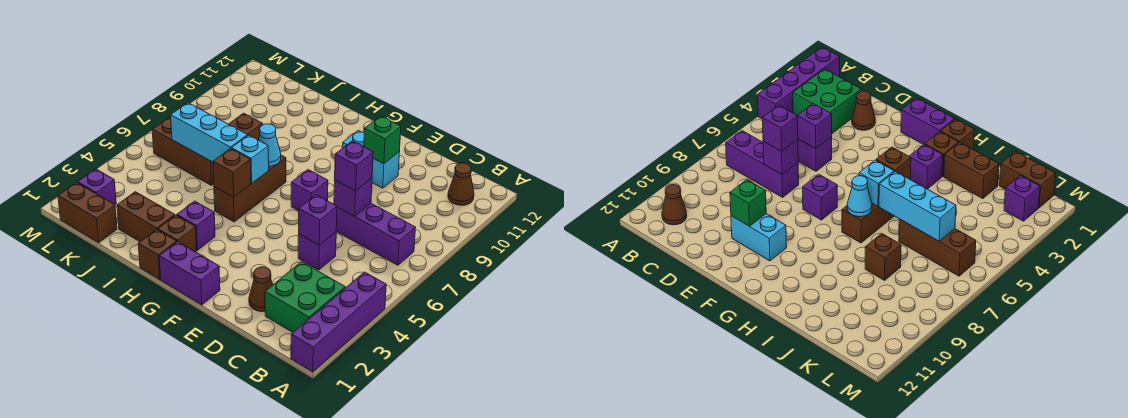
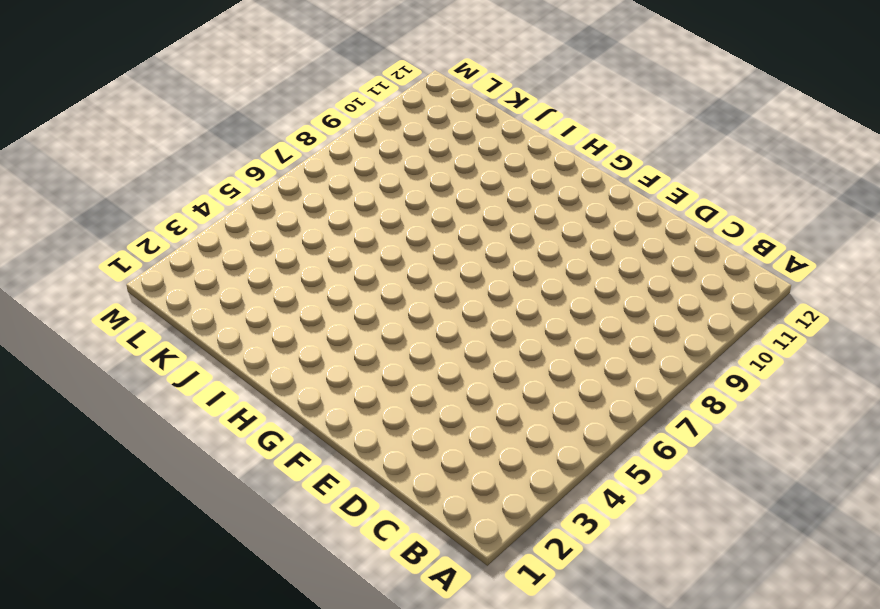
none -> purple 1x4 brick [291,272,386,372]
none -> green 2x2 brick [265,262,345,332]
none -> purple 1x3 brick [336,203,416,265]

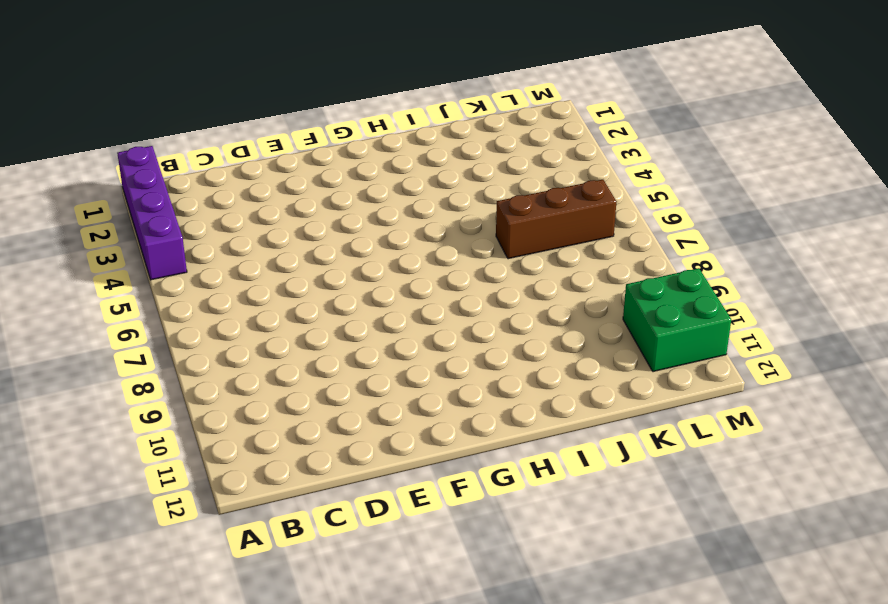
green 2x2 brick [623,268,731,372] -> green 2x2 brick moved to [265,262,345,332]
none -> purple 1x3 brick [336,203,416,265]
none -> brown 1x1 cone [448,163,474,205]
none -> brown 1x1 cone [249,267,273,312]

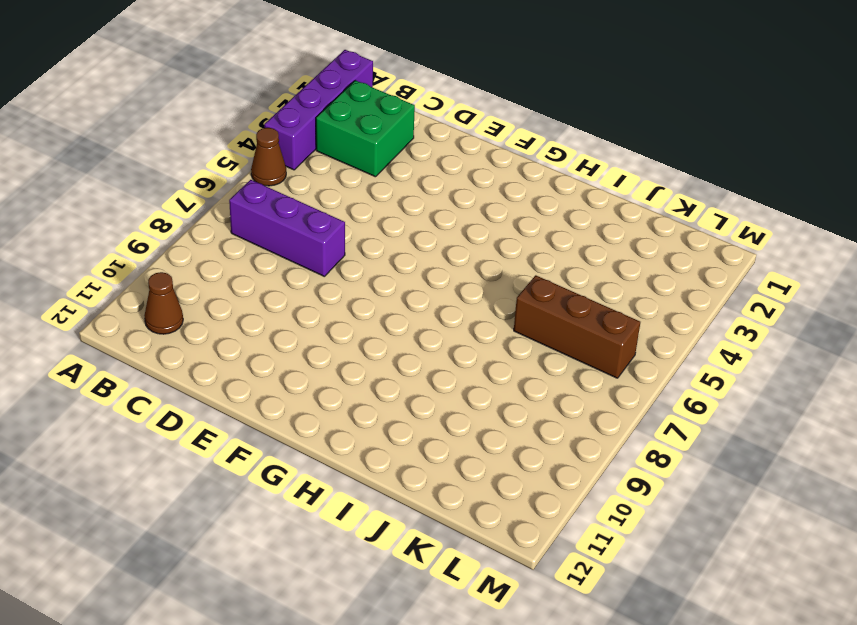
brown 1x1 cone [251,128,286,186] -> brown 1x1 cone moved to [249,267,273,312]
none -> purple 1x1 brick [298,232,336,270]
none -> cyan 1x2 brick [342,130,400,188]
none -> purple 1x2 brick [159,242,220,305]

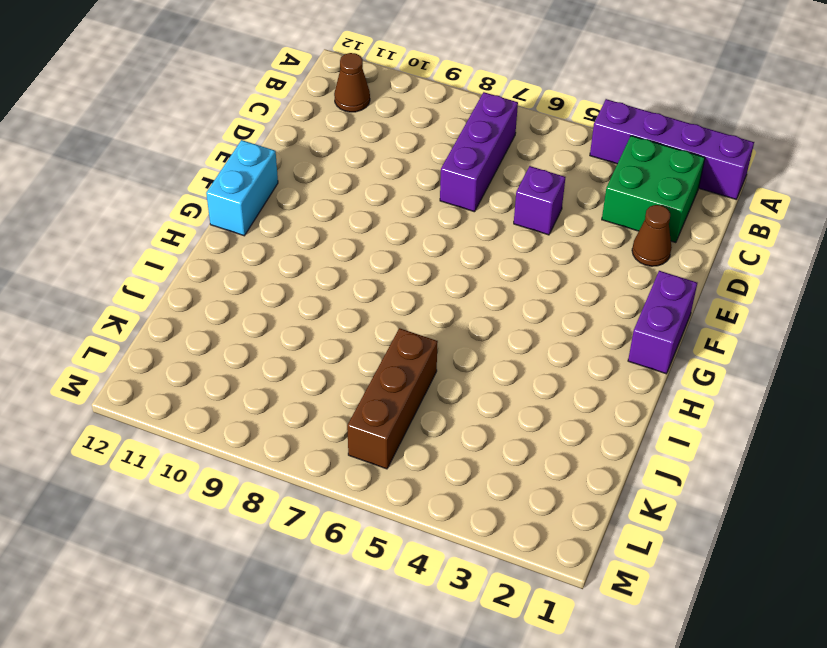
cyan 1x2 brick [206,140,278,236] -> cyan 1x2 brick moved to [342,130,400,188]
none -> purple 1x1 brick [291,170,328,211]
none -> brown 1x1 brick [138,230,177,279]
none -> brown 1x1 brick [158,215,197,252]

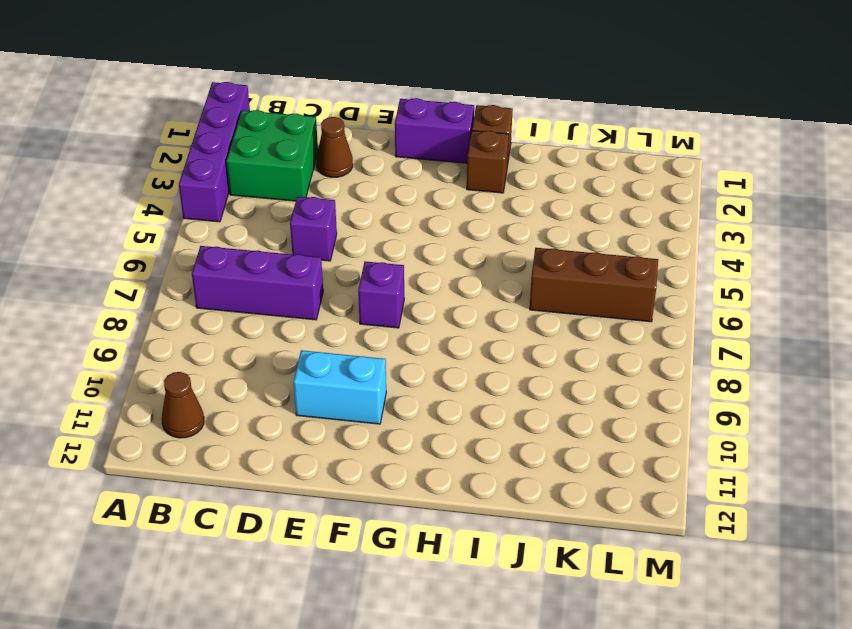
none -> purple 1x1 brick [177,201,215,250]
none -> brown 1x3 brick [214,155,286,222]
none -> brown 1x2 brick [117,192,175,242]

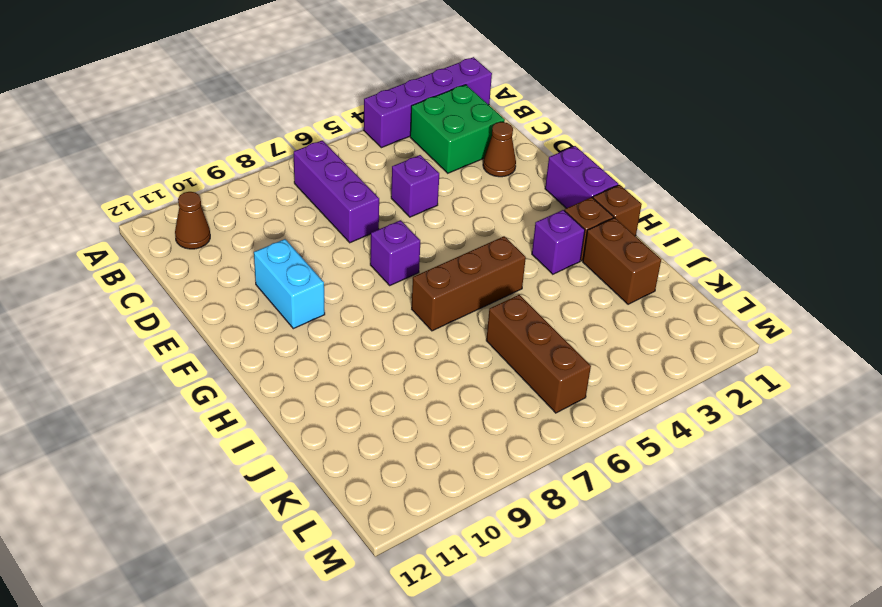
none -> brown 1x1 brick [229,113,263,140]
none -> brown 1x2 brick [58,182,117,243]
none -> purple 1x1 brick [77,169,116,205]

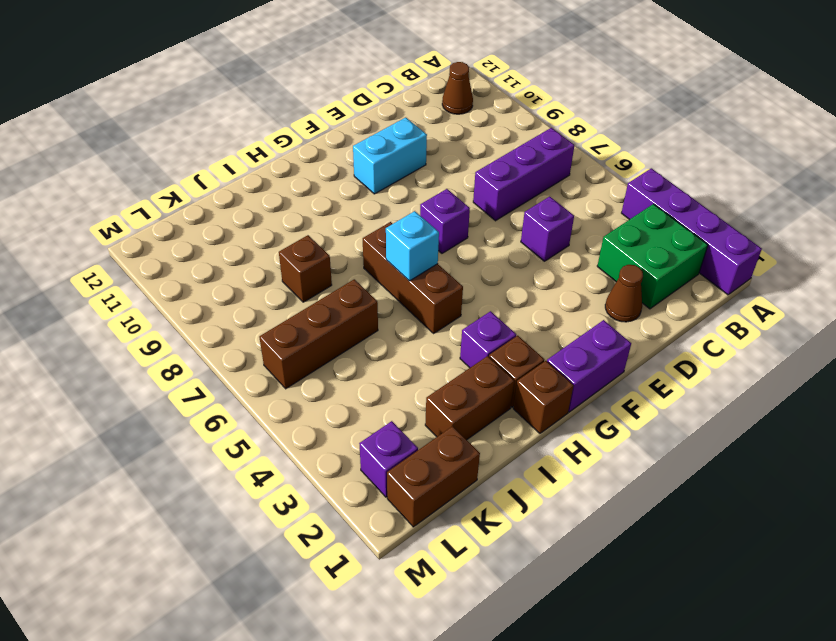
none -> purple 1x1 brick [299,195,337,245]
none -> purple 1x1 brick [334,178,372,216]
none -> green 1x1 brick [364,116,401,164]

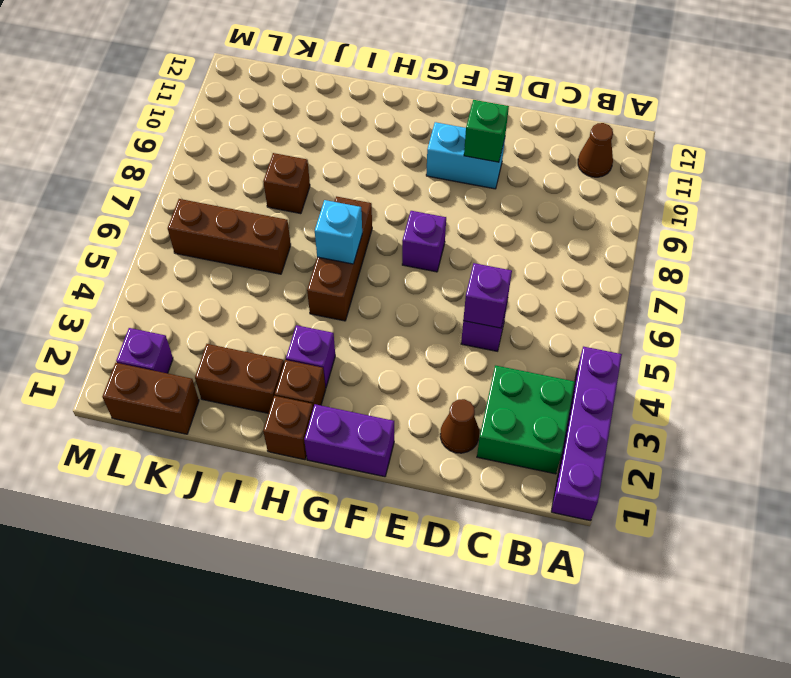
none -> purple 1x3 brick [336,203,416,265]
none -> purple 1x1 brick [334,178,372,216]
none -> brown 1x1 brick [213,148,251,197]

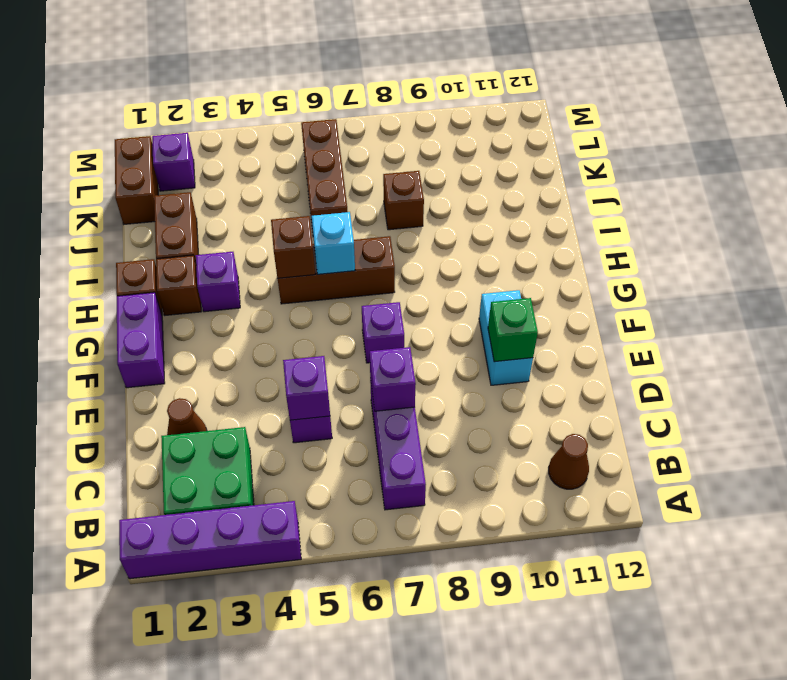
none -> cyan 1x1 cone [259,124,281,167]
none -> cyan 1x3 brick [171,103,248,162]
none -> purple 1x1 brick [335,141,373,191]

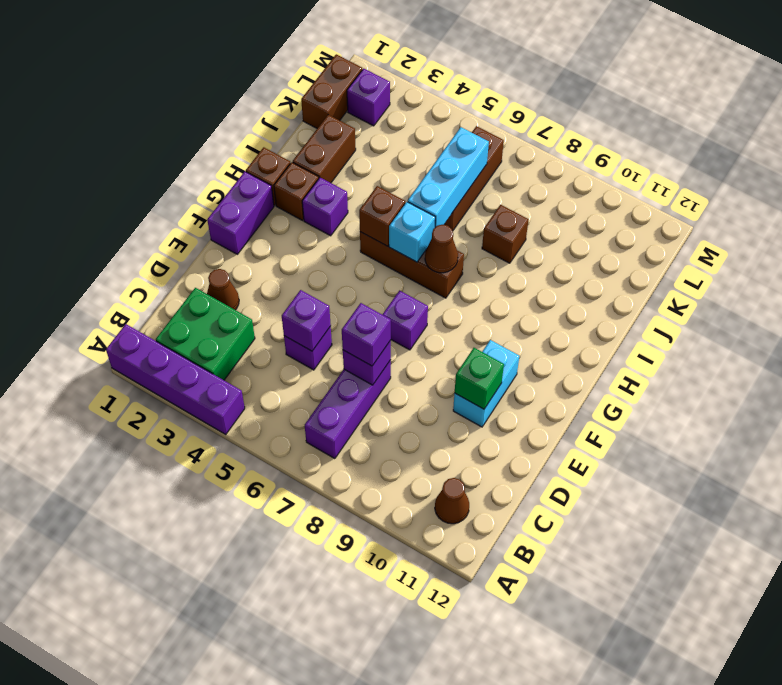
brown 1x1 cone [425,225,458,273] -> cyan 1x1 cone [259,124,281,167]

